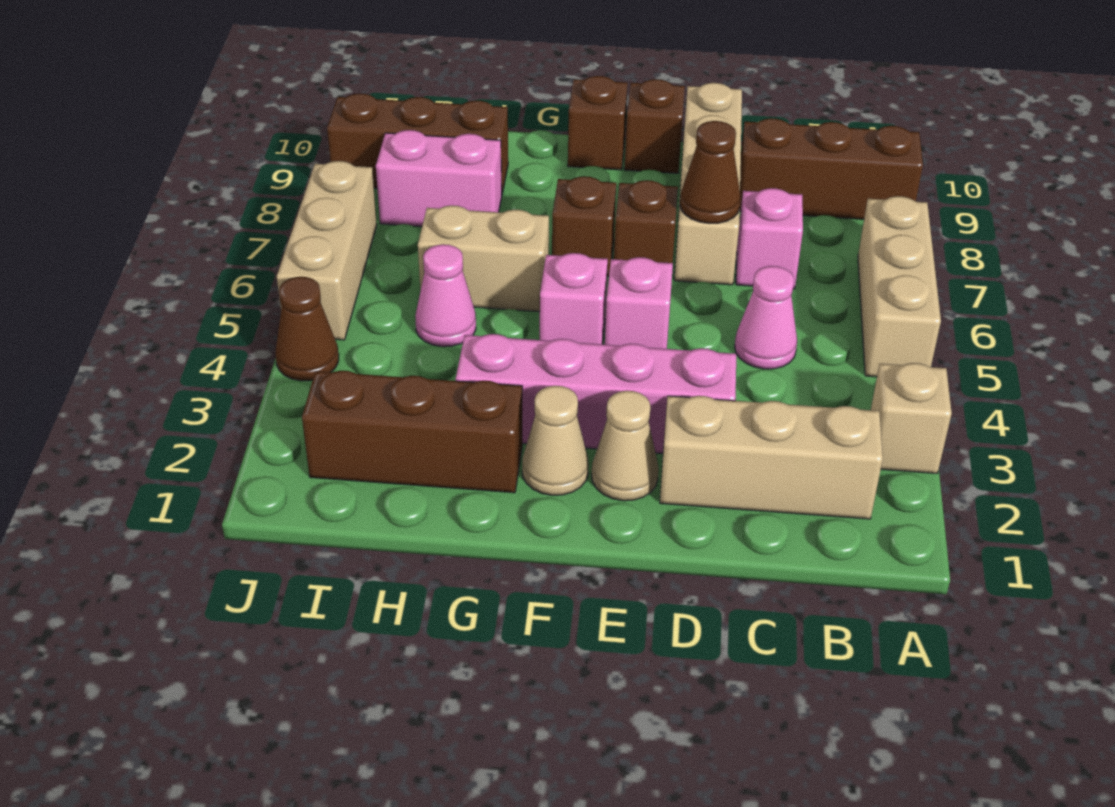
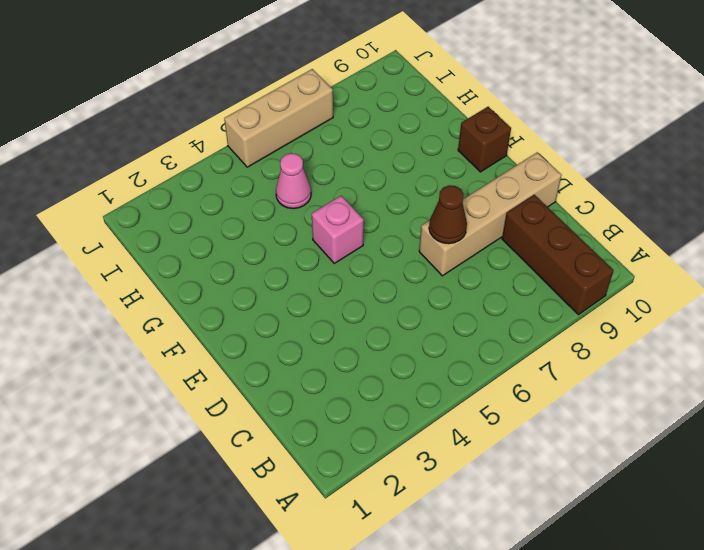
none -> tan 1x1 brick [871,363,952,473]
none -> tan 1x3 brick [858,196,941,377]
none -> tan 1x3 brick [660,396,883,519]

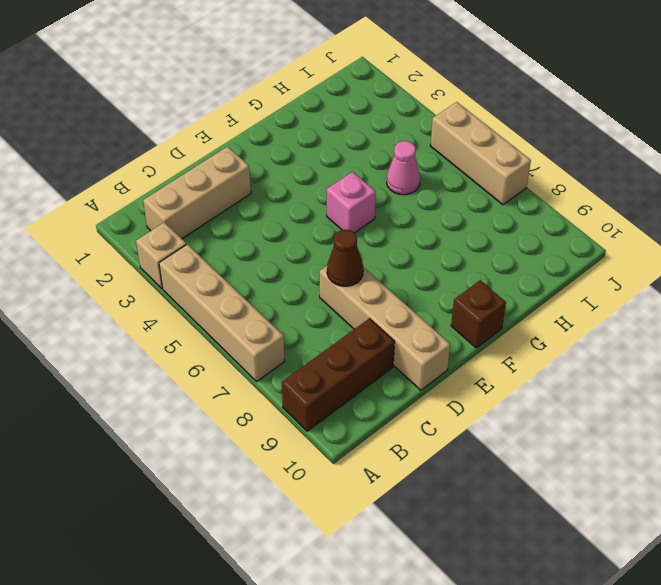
tan 1x4 brick [159,244,285,381] -> tan 1x3 brick [858,196,941,377]
none -> pink 1x1 cone [735,266,797,369]
none -> pink 1x1 brick [736,188,803,289]
none -> pink 1x4 brick [456,334,736,454]

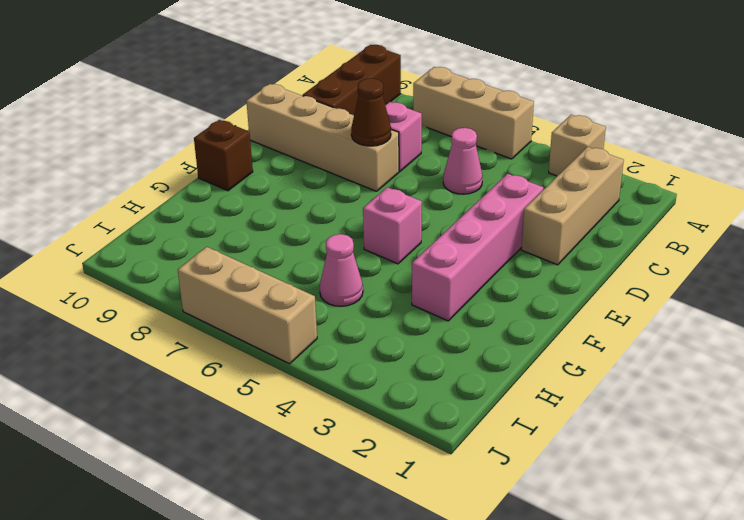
none -> tan 1x1 cone [592,391,659,501]
none -> pink 1x1 brick [605,257,673,349]
none -> brown 1x1 brick [614,180,678,263]

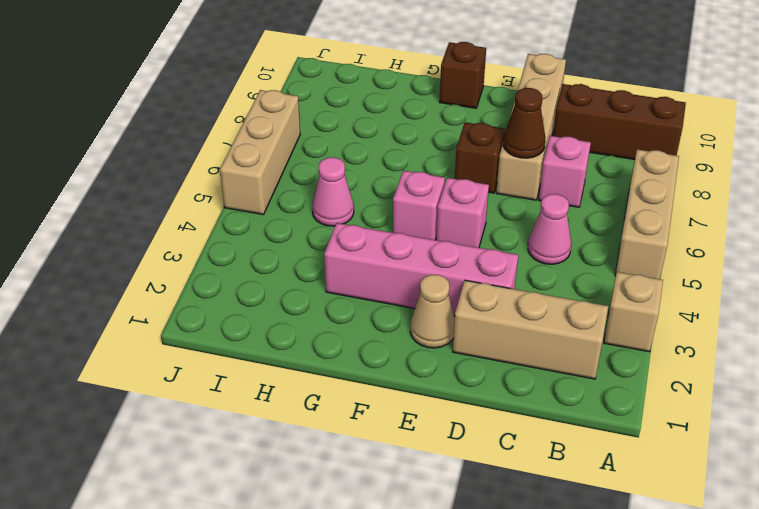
none -> brown 1x1 brick [624,79,685,173]
none -> tan 1x1 cone [522,386,589,495]
none -> brown 1x1 brick [552,176,616,277]

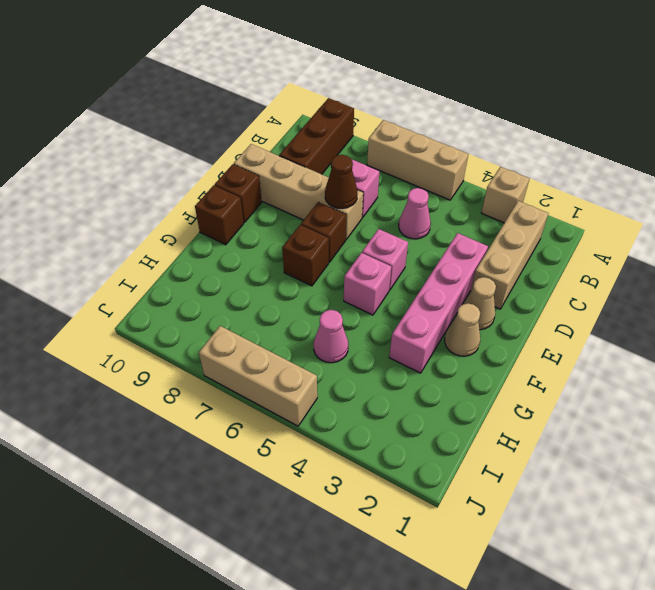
none -> brown 1x3 brick [302,371,522,493]
none -> tan 1x2 brick [418,205,549,312]
none -> pink 1x2 brick [376,130,502,227]

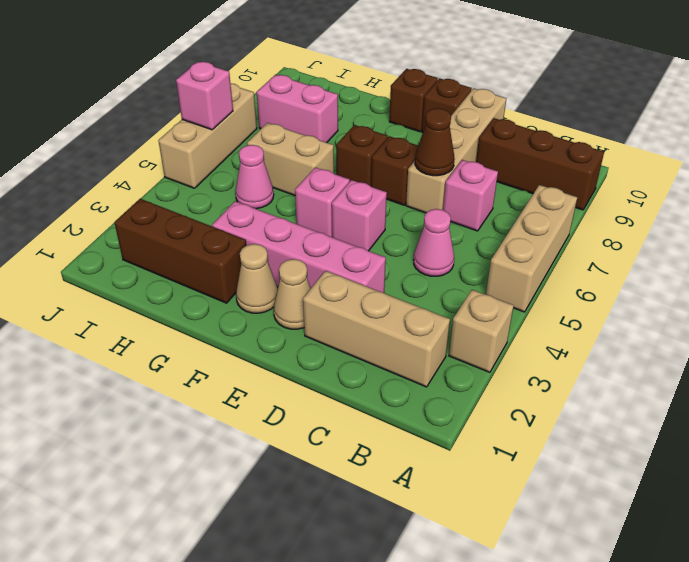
pink 1x1 brick [176,62,233,130] -> none
none -> brown 1x3 brick [327,93,508,194]
none -> brown 1x1 cone [275,277,339,381]

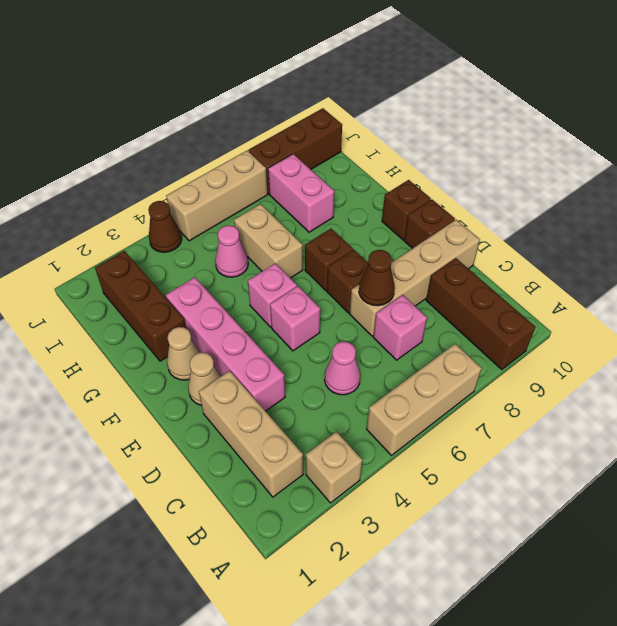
brown 1x3 brick [248,108,342,194] -> brown 1x3 brick turned to [327,93,508,194]

